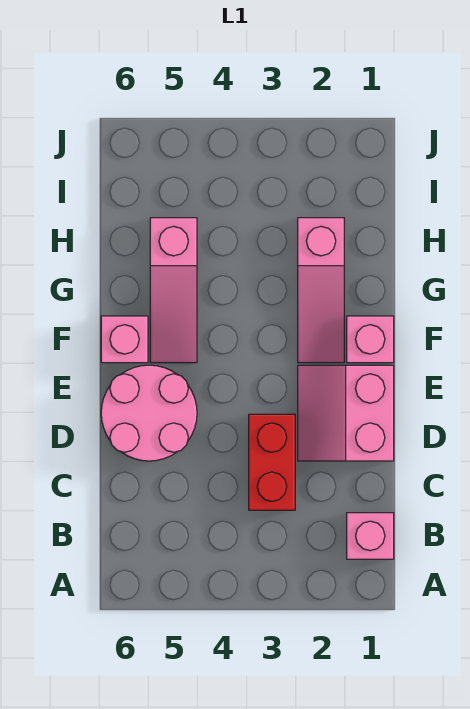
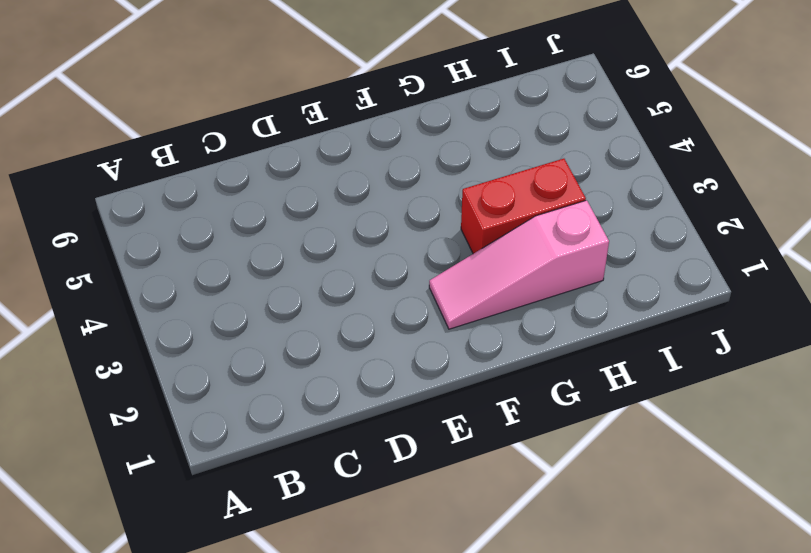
red 1x2 brick [461,159,586,254] -> red 1x2 brick moved to [249,414,295,510]
none -> pink 1x1 brick [347,513,394,559]
none -> pink 2x2 slope [298,365,394,461]

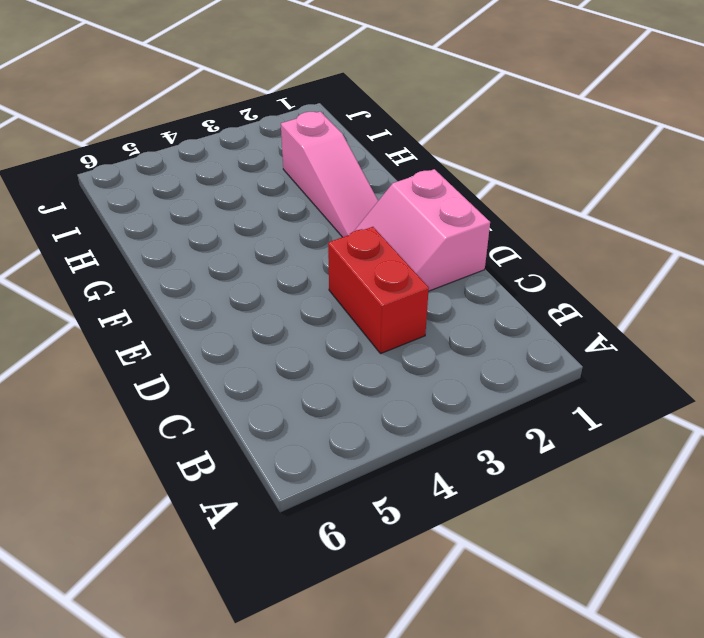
none -> pink 1x1 brick [347,513,394,559]
none -> pink 2x2 round brick [101,365,197,461]

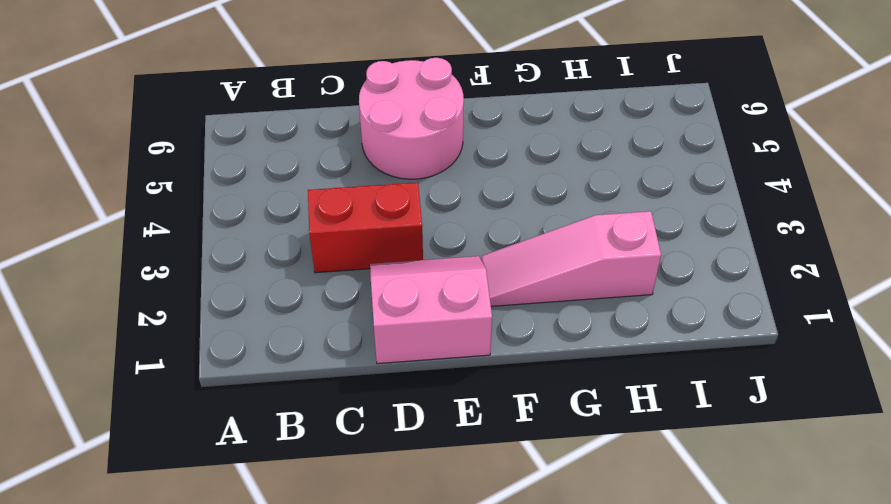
none -> pink 1x1 brick [347,513,394,559]
none -> pink 1x1 brick [347,316,394,363]

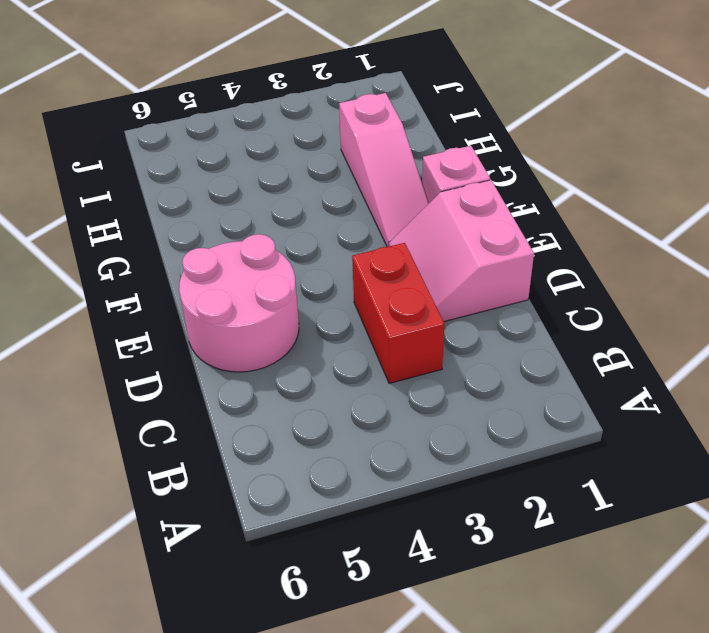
none -> pink 1x1 brick [347,513,394,559]
none -> pink 1x3 slope [150,218,197,363]

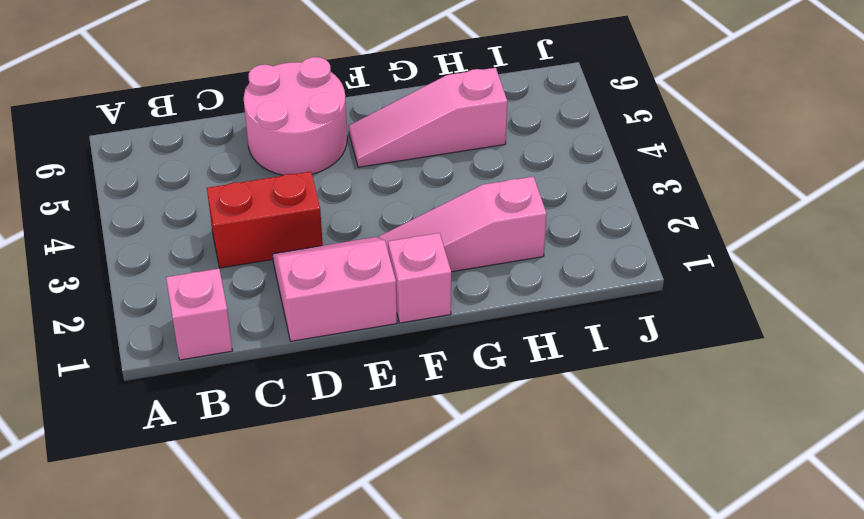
none -> pink 1x1 brick [101,316,148,363]

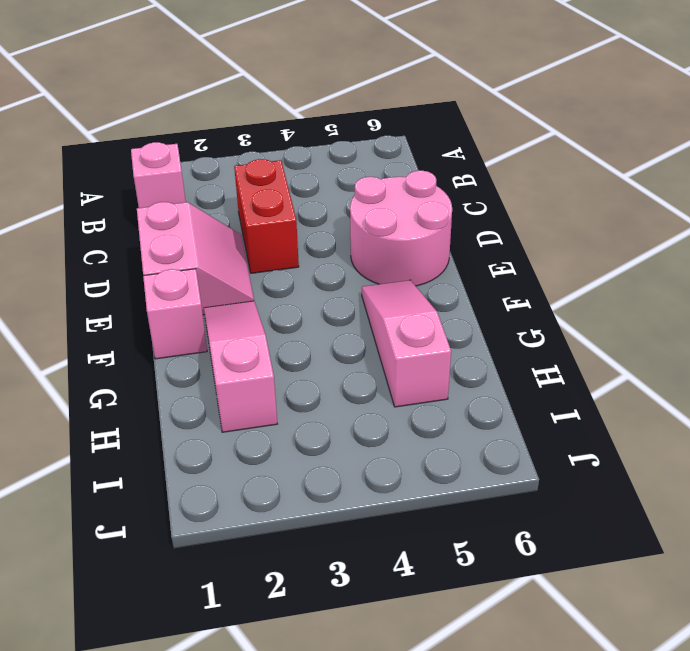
none -> pink 1x1 brick [101,316,148,363]

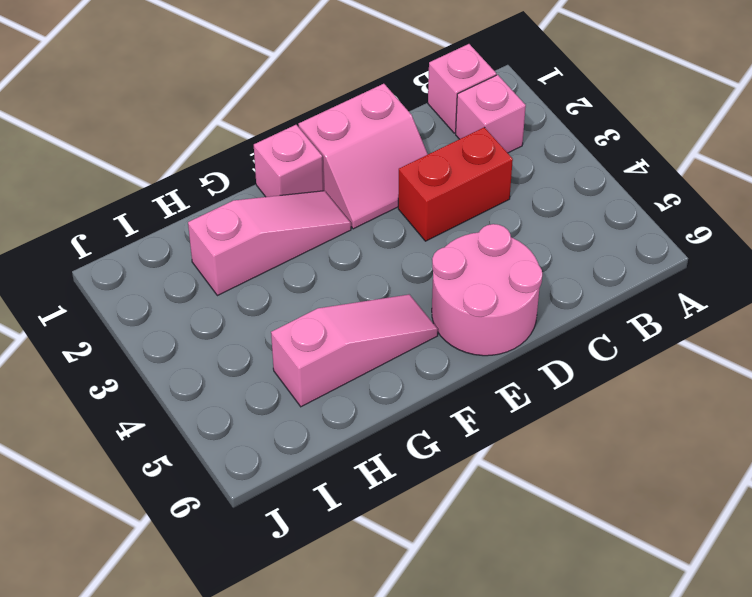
pink 1x1 brick [456,75,526,153] -> pink 1x1 brick moved to [101,316,148,363]

